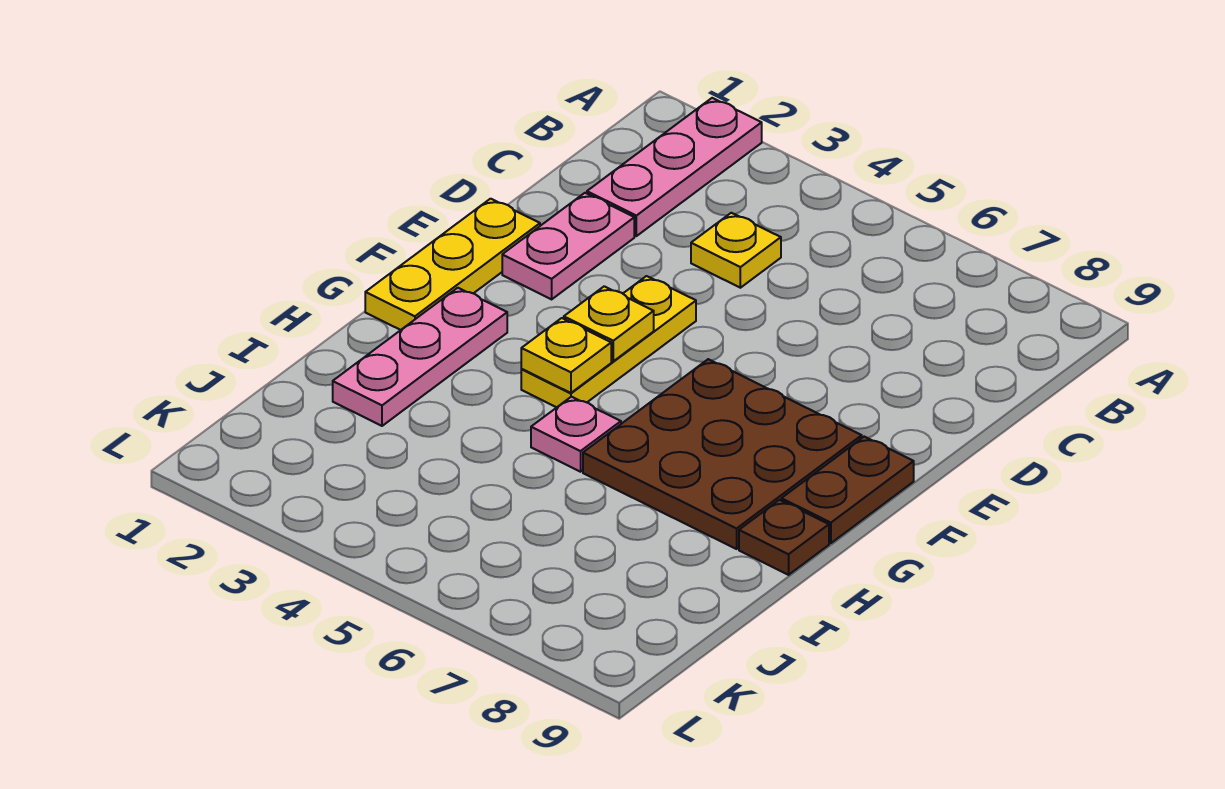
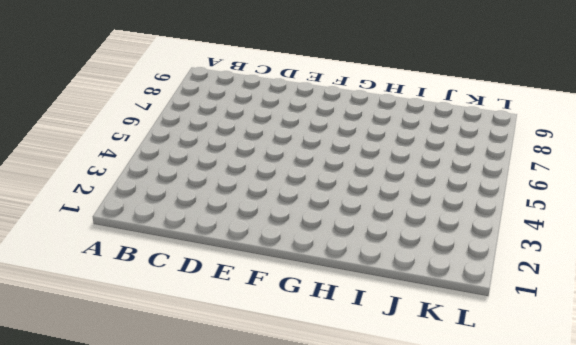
none -> pink 1x3 plate [587,98,762,236]
none -> yellow 1x1 plate [691,213,781,288]
none -> pink 1x2 plate [502,193,634,299]

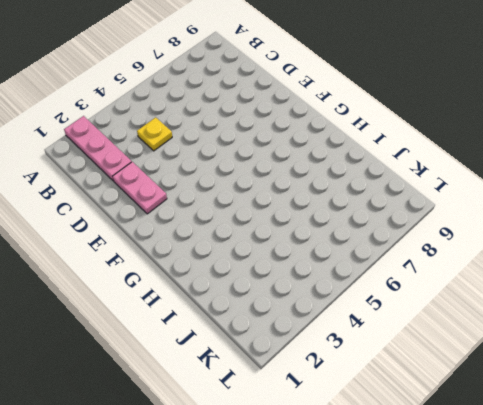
none -> yellow 1x3 plate [365,199,540,330]
none -> yellow 1x3 plate [521,276,696,407]
none -> brown 3x3 plate [583,359,862,549]

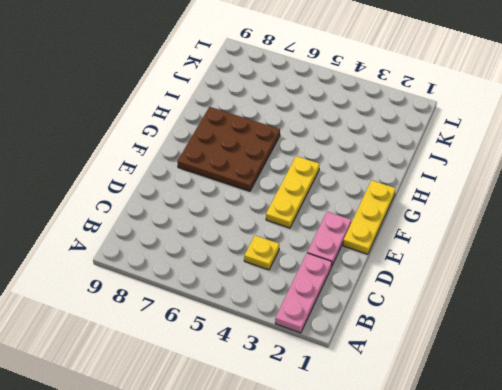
none -> brown 1x2 plate [781,437,914,543]
none -> pink 1x3 plate [333,288,507,426]
none -> pink 1x1 plate [531,397,621,472]

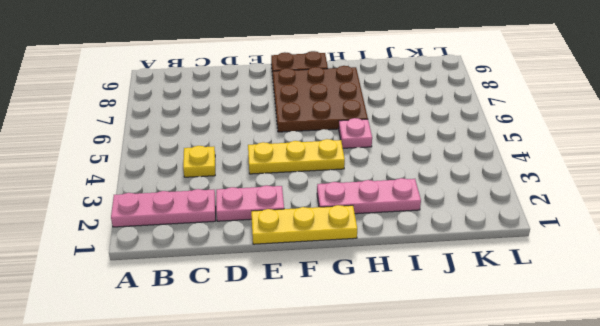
none -> brown 1x1 plate [739,500,829,575]
none -> yellow 1x1 plate [564,286,654,361]
none -> yellow 1x1 plate [521,318,611,393]

